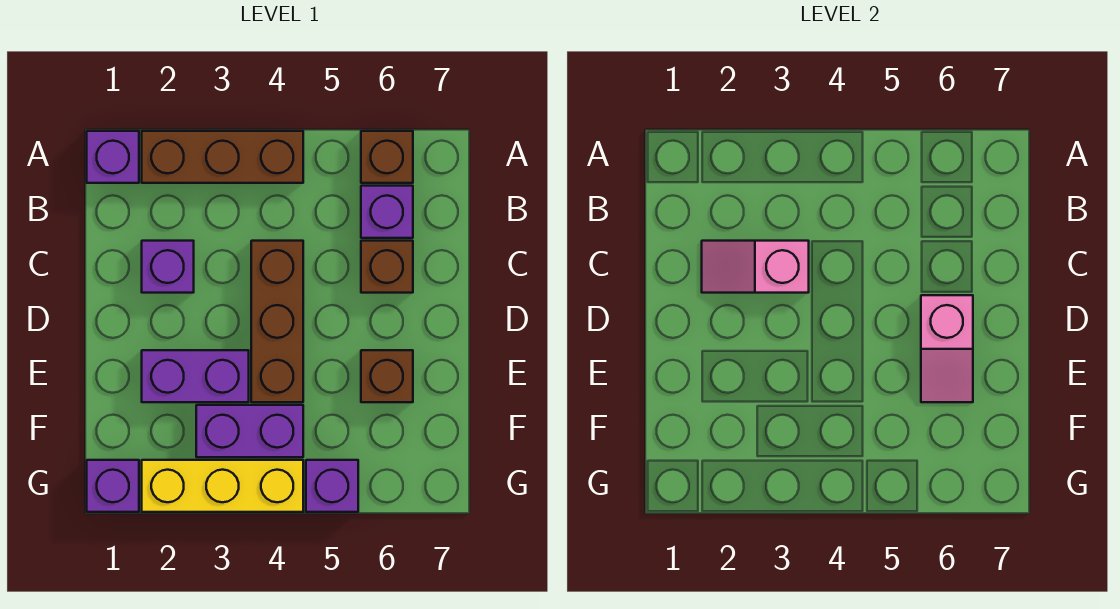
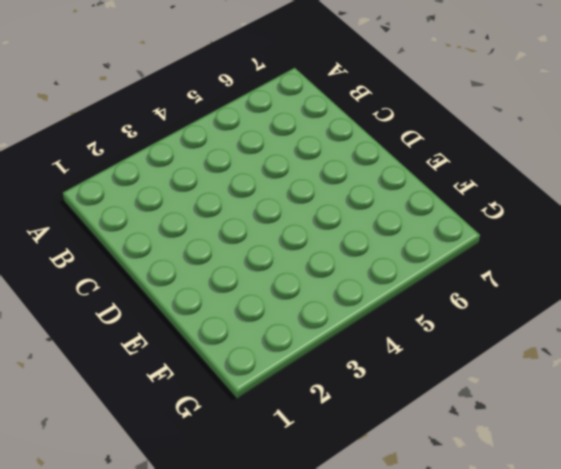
none -> purple 1x1 brick [87,131,139,183]
none -> brown 1x3 brick [142,131,303,183]
none -> brown 1x1 brick [361,131,413,183]

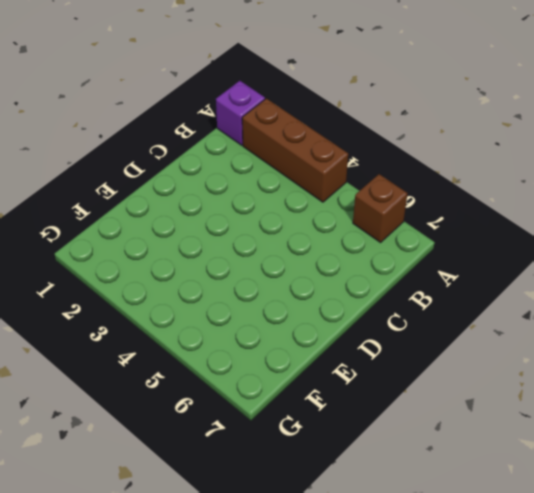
none -> purple 1x1 brick [361,186,413,238]
none -> purple 1x1 brick [142,241,194,293]
none -> brown 1x3 brick [251,241,303,402]

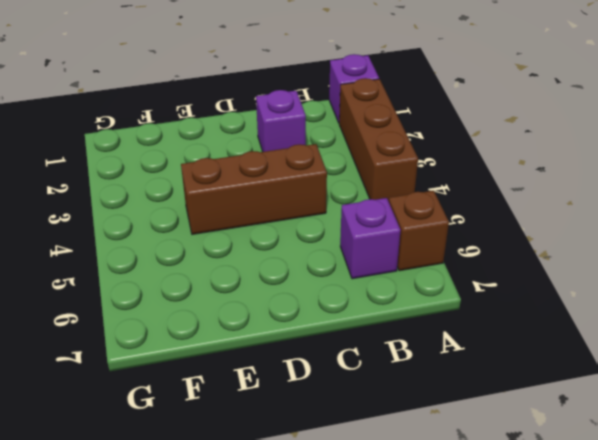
none -> brown 1x1 brick [361,241,413,293]
none -> purple 1x2 brick [142,350,249,402]
none -> brown 1x1 brick [361,350,413,402]

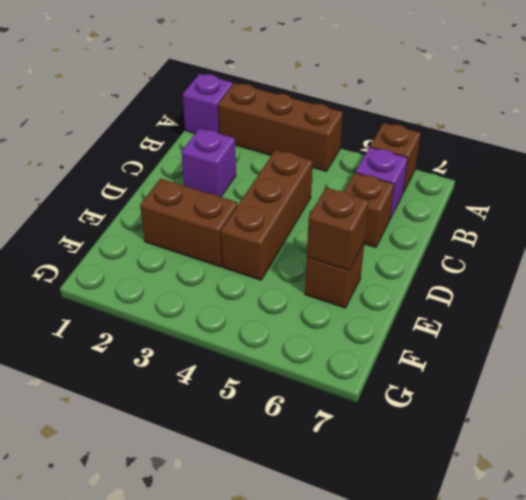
brown 1x2 brick [140,179,238,267] -> purple 1x2 brick [142,350,249,402]
brown 1x1 brick [307,188,369,270] -> pink 1x2 slope [921,295,973,402]
none -> purple 1x2 brick [196,405,303,457]
none -> purple 1x1 brick [87,460,139,512]
none -> yellow 1x3 brick [142,460,303,512]

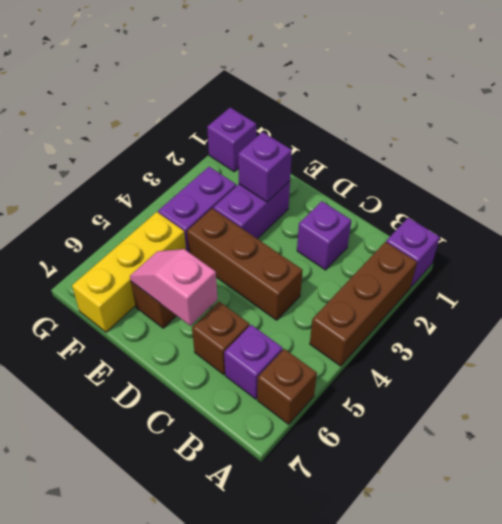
purple 1x1 brick [238,132,292,202] -> purple 1x1 brick moved to [306,460,358,512]
yellow 1x3 brick [72,212,186,332] -> yellow 1x3 brick moved to [142,460,303,512]
none -> pink 1x2 slope [702,241,809,293]

